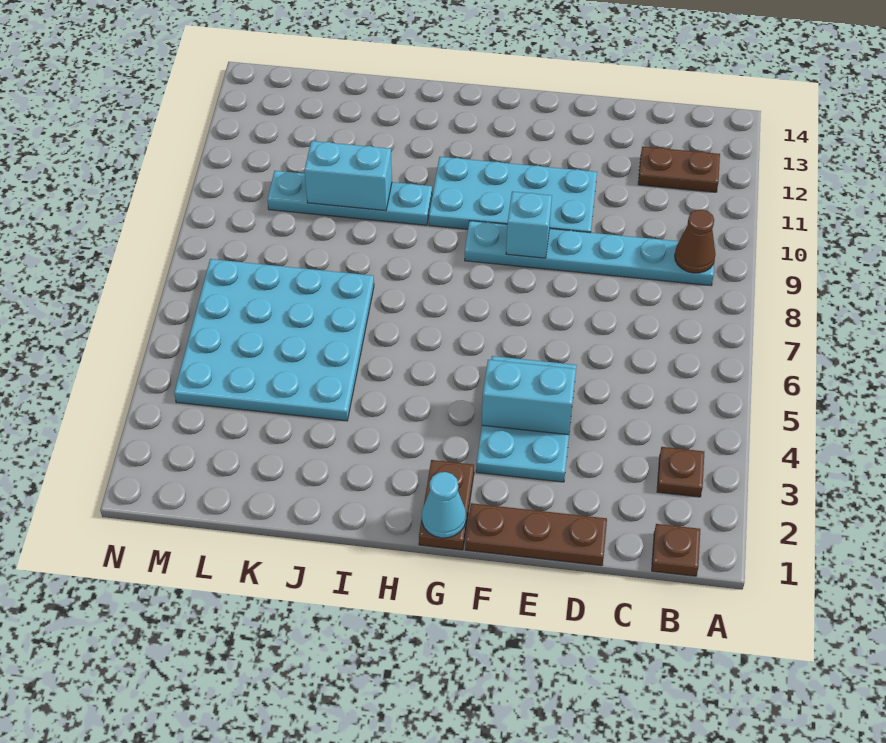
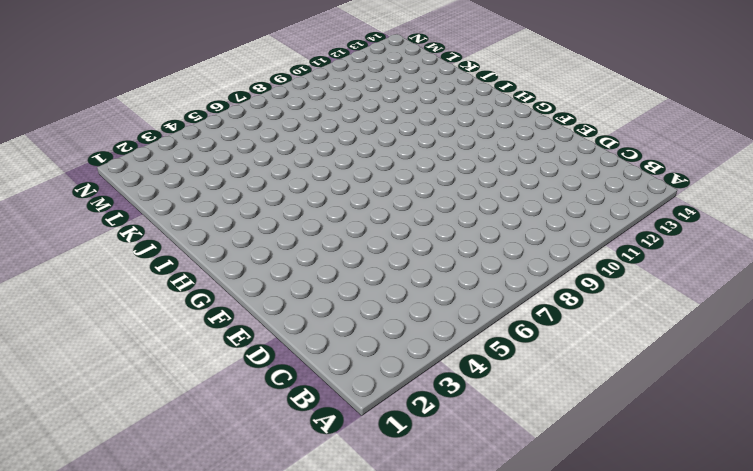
none -> brown 1x1 plate [652,524,700,576]
none -> brown 1x1 plate [657,447,704,497]
none -> cyan 1x6 plate [465,221,715,286]

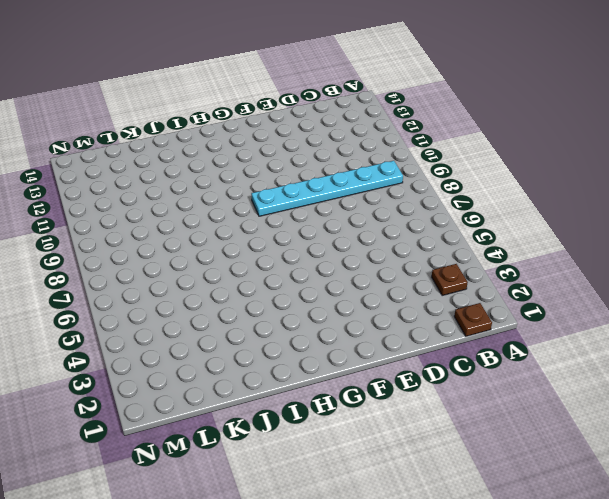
none -> brown 1x2 plate [638,147,720,192]
none -> brown 1x3 plate [465,503,607,566]
none -> cyan 2x3 plate [476,356,577,482]

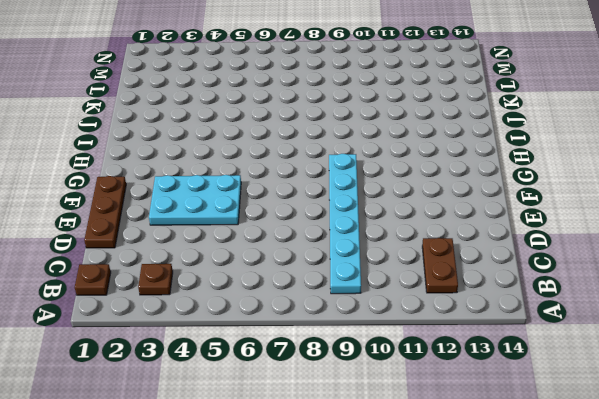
none -> cyan 2x4 plate [429,157,597,233]
none -> brown 1x2 plate [419,460,474,550]
none -> cyan 1x4 plate [267,171,432,225]

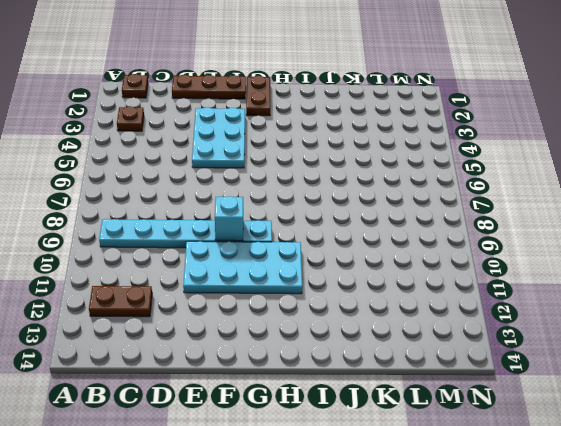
none -> cyan 1x4 plate [267,171,432,225]
none -> cyan 4x4 plate [174,259,374,421]
none -> brown 1x1 cone [675,210,716,273]

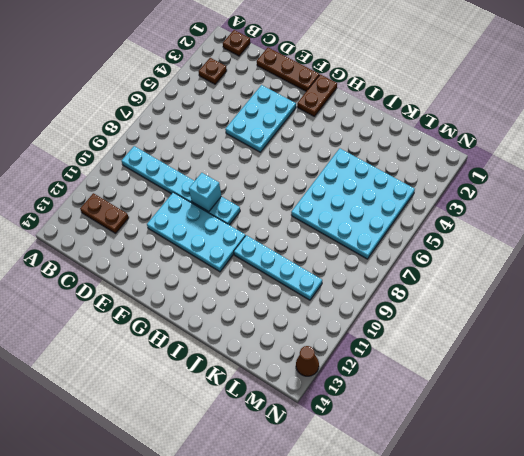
brown 1x1 cone [296,346,319,376] -> brown 1x1 cone moved to [675,210,716,273]
none -> cyan 1x2 brick [482,360,576,435]
none -> cyan 1x1 cone [422,472,466,538]
none -> cyan 1x2 brick [304,141,392,211]

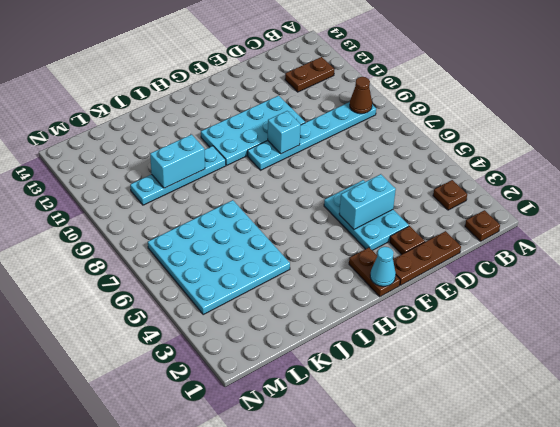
brown 1x1 plate [390,226,425,255] -> none

